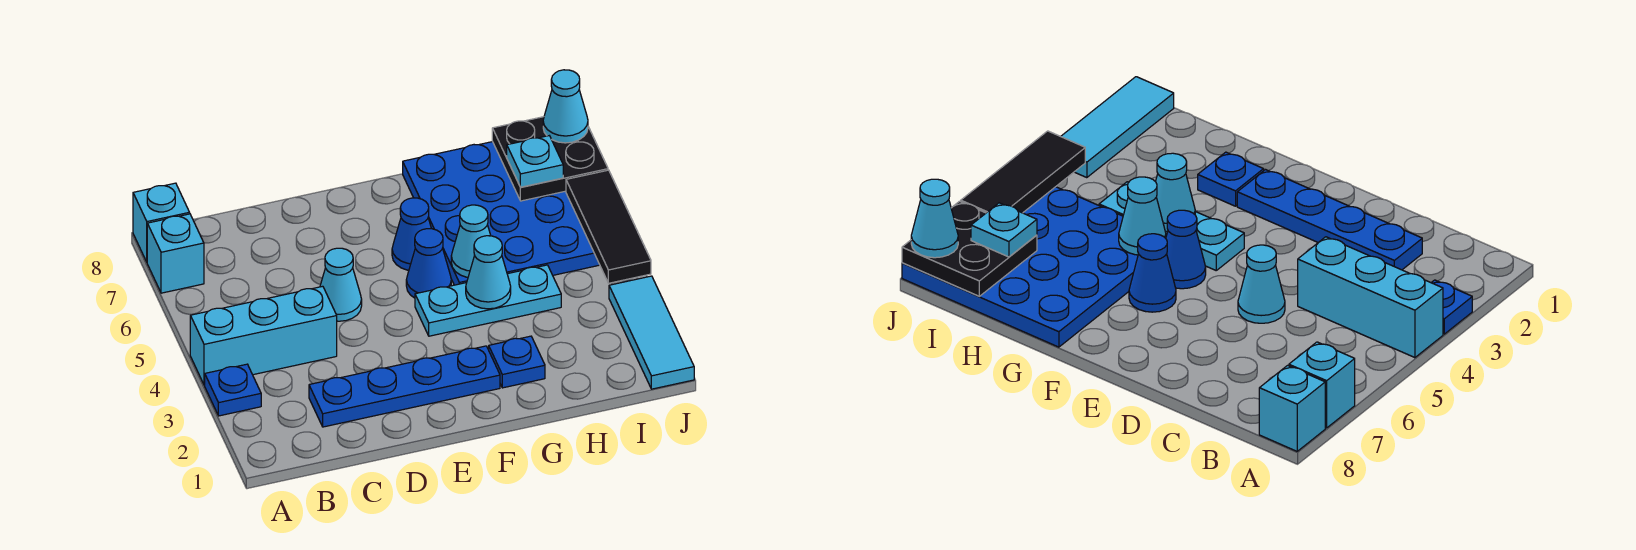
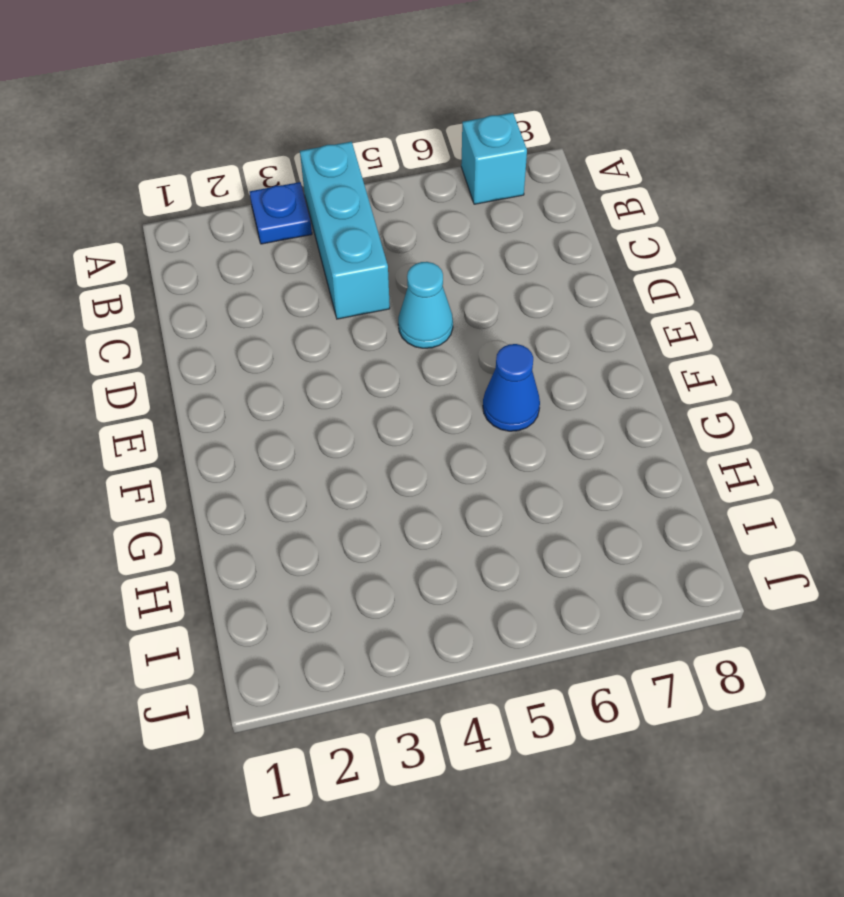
none -> cyan 1x1 brick [133,183,190,262]
none -> blue 1x4 plate [309,346,500,427]
none -> cyan 1x3 plate [415,265,561,336]

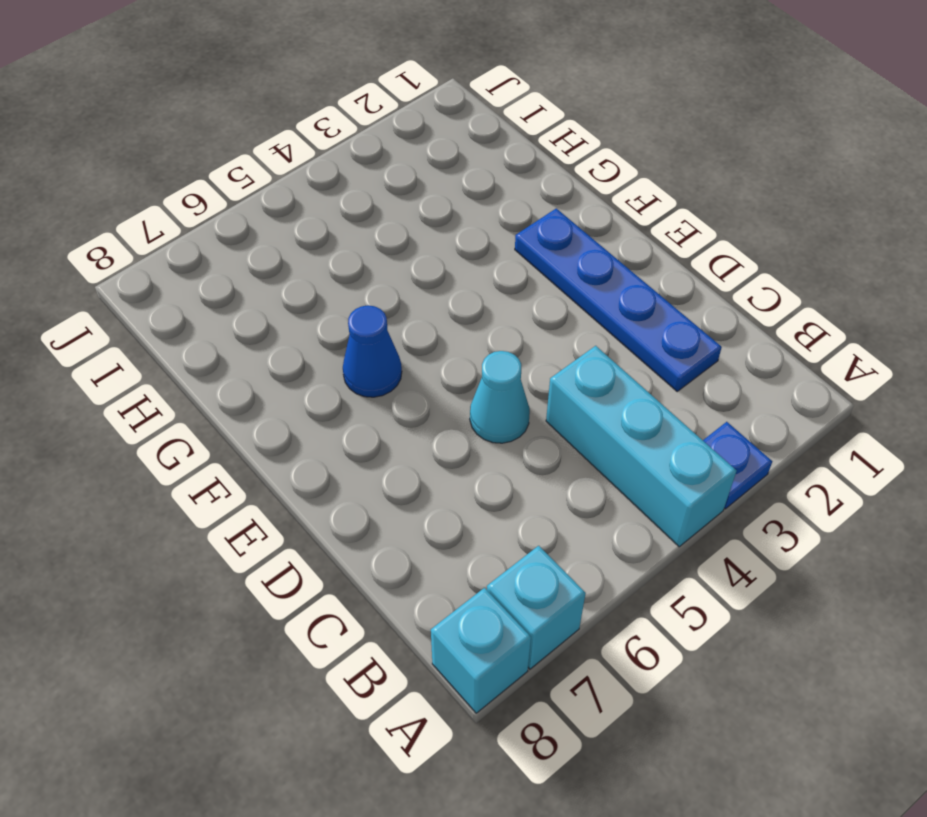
none -> cyan 1x3 plate [415,265,561,336]
none -> blue 1x1 cone [406,229,451,298]
none -> blue 1x1 plate [489,336,545,388]

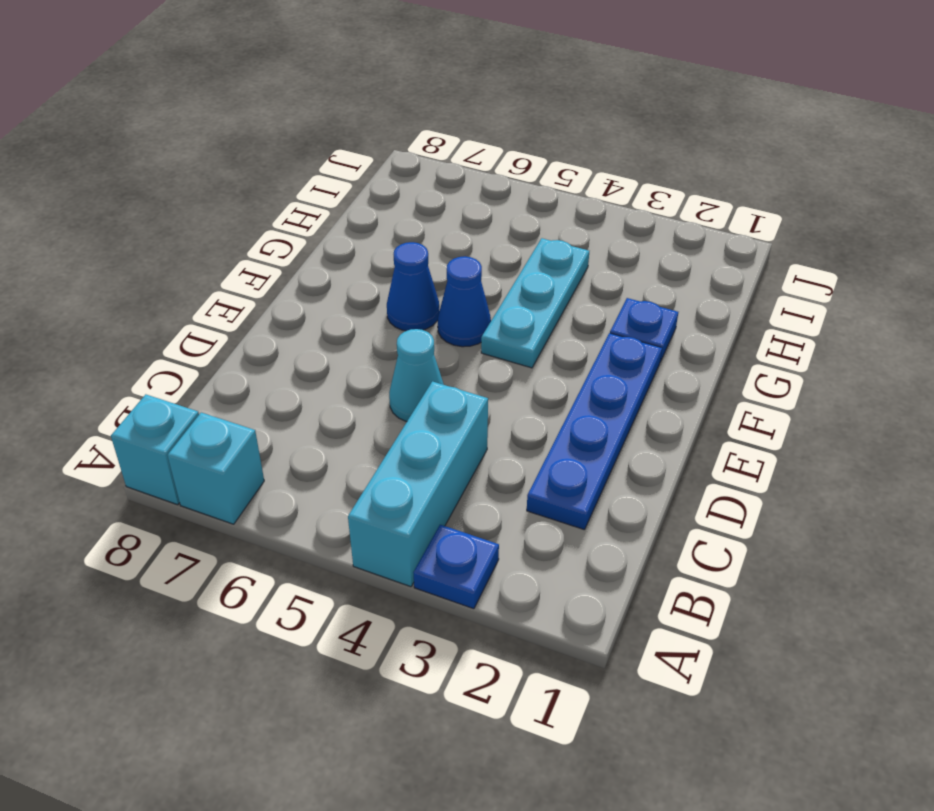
none -> blue 4x4 plate [403,142,600,285]
none -> cyan 1x3 tile [609,276,694,389]
none -> cyan 1x1 cone [466,236,511,309]

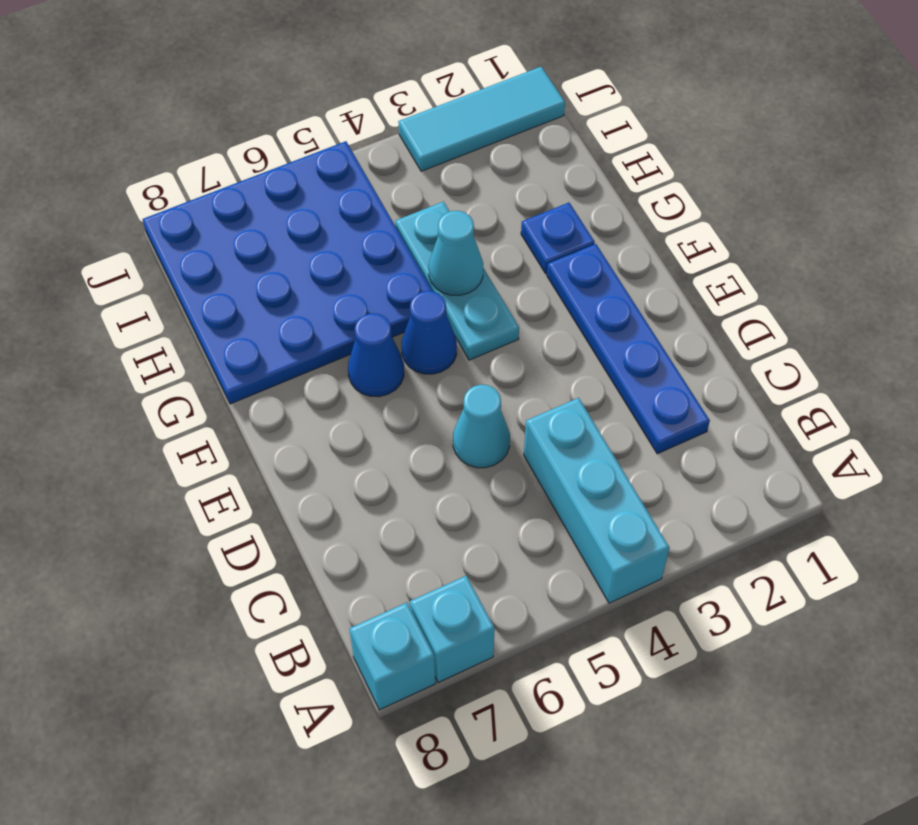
none -> blue 1x1 plate [205,364,261,416]
none -> cyan 1x1 cone [451,205,491,277]
none -> black 2x2 plate [492,117,608,201]

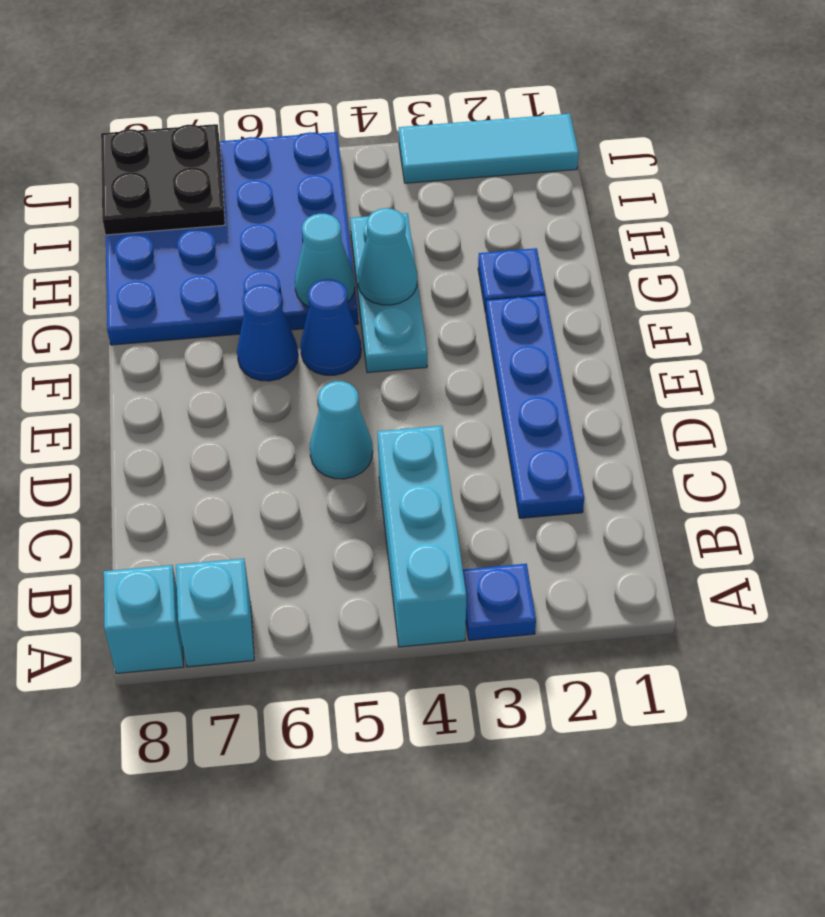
none -> black 1x3 tile [566,170,651,283]
none -> cyan 1x1 plate [507,136,563,187]
none -> cyan 1x1 cone [543,70,588,143]

